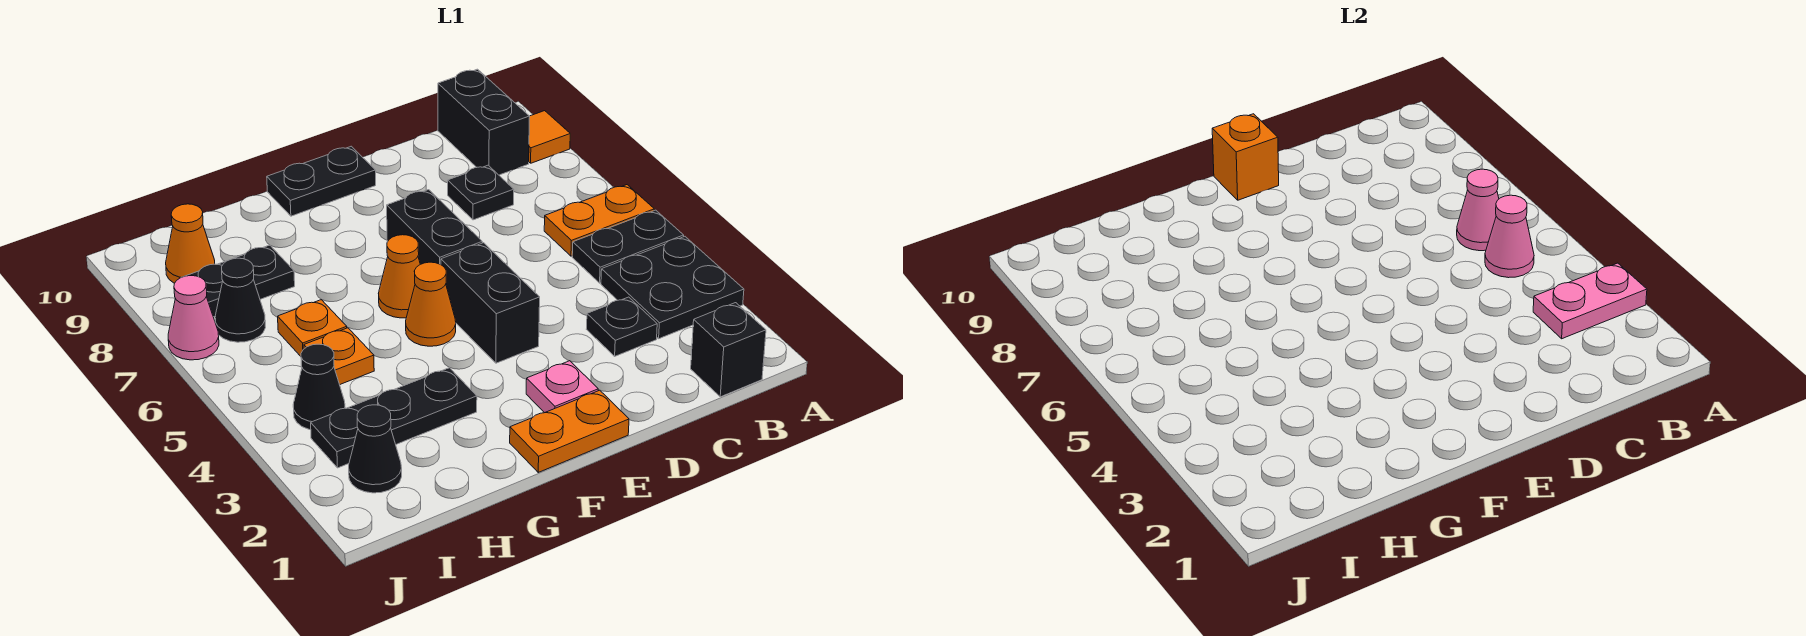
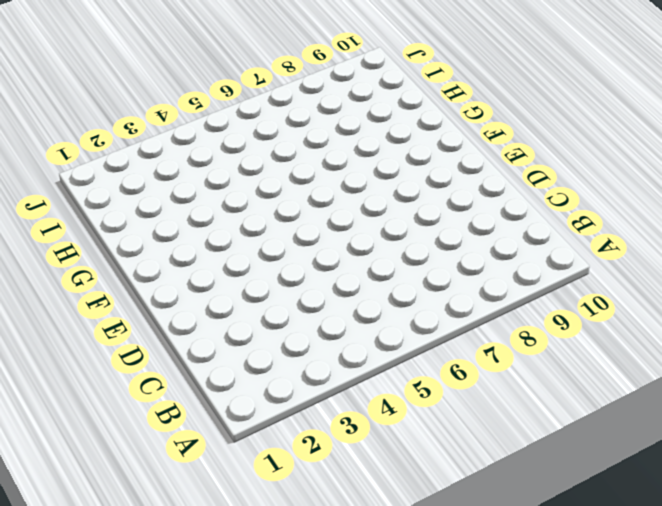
none -> black 2x2 plate [601,237,744,339]
none -> black 1x2 plate [572,210,684,283]
none -> orange 1x2 plate [544,185,654,256]

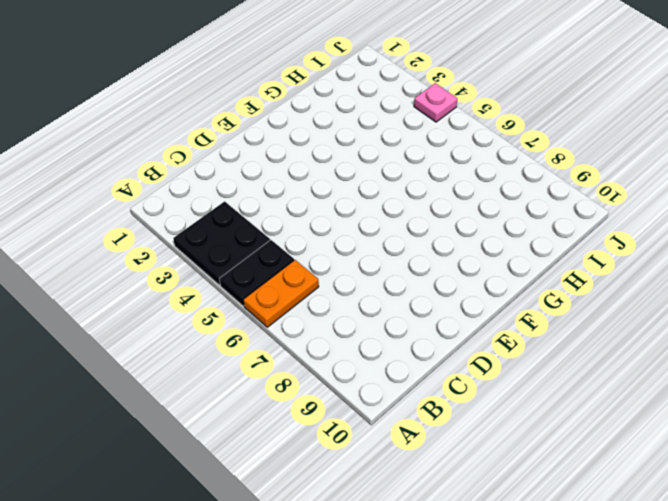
pink 1x1 plate [414,83,457,122] -> pink 1x1 plate moved to [526,361,598,413]
none -> orange 1x1 tile [529,111,570,163]
none -> black 1x1 brick [691,303,766,397]
none -> black 1x2 brick [438,69,530,175]

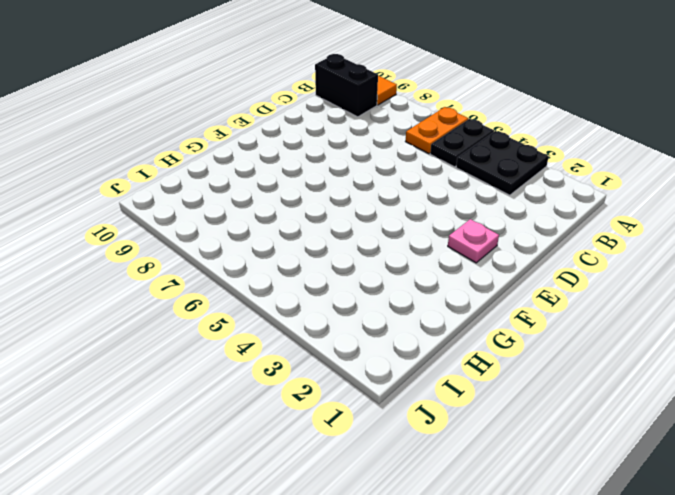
none -> black 1x1 brick [691,303,766,397]
none -> black 1x1 plate [587,297,657,356]
none -> black 1x1 plate [448,165,514,220]

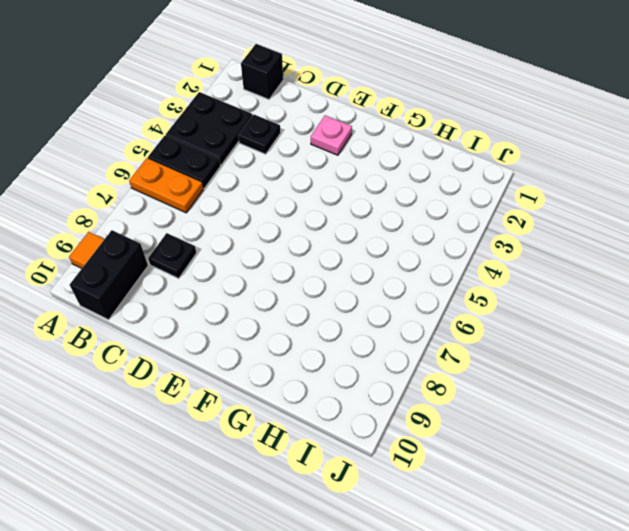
none -> orange 1x2 plate [510,390,629,472]
none -> black 1x2 brick [441,243,540,363]
none -> black 1x2 brick [387,190,482,264]

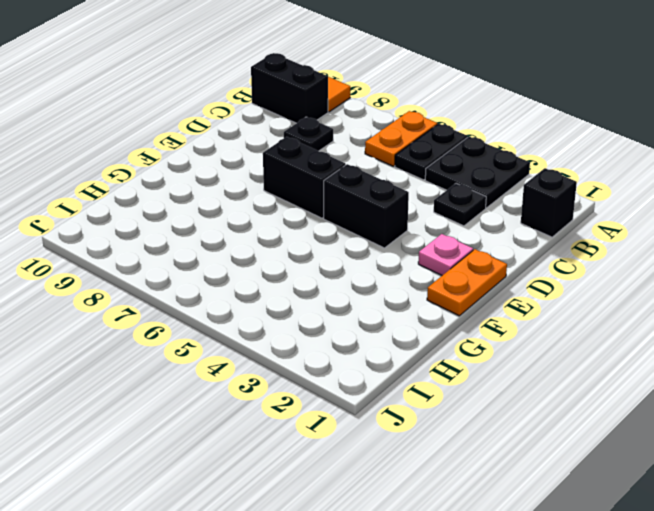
none -> black 1x2 plate [267,146,376,216]
none -> orange 1x1 cone [406,262,456,346]
none -> orange 1x1 cone [379,235,420,318]

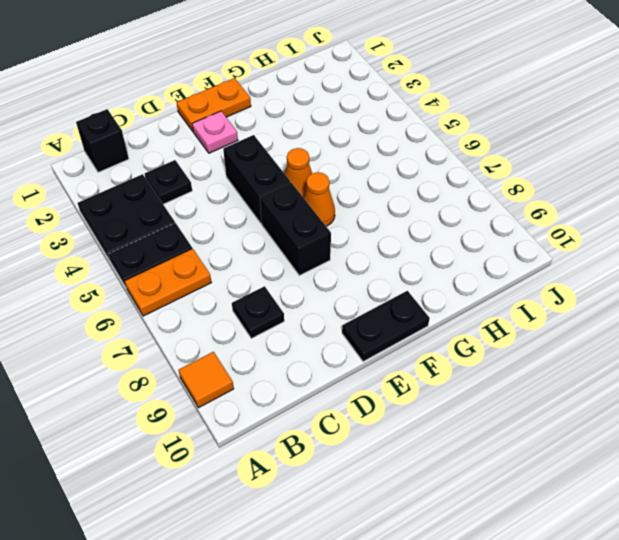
none -> black 1x2 brick [438,69,530,175]
none -> black 1x3 plate [311,368,477,468]
none -> orange 1x1 plate [304,328,374,385]

